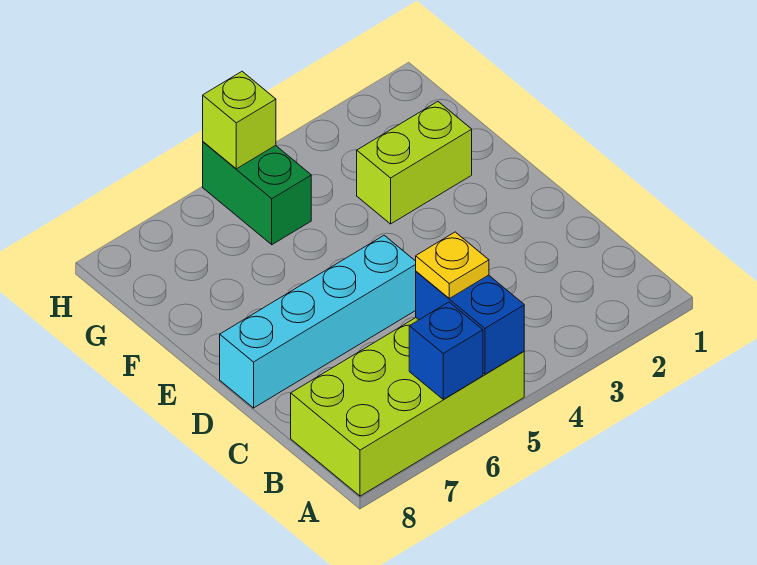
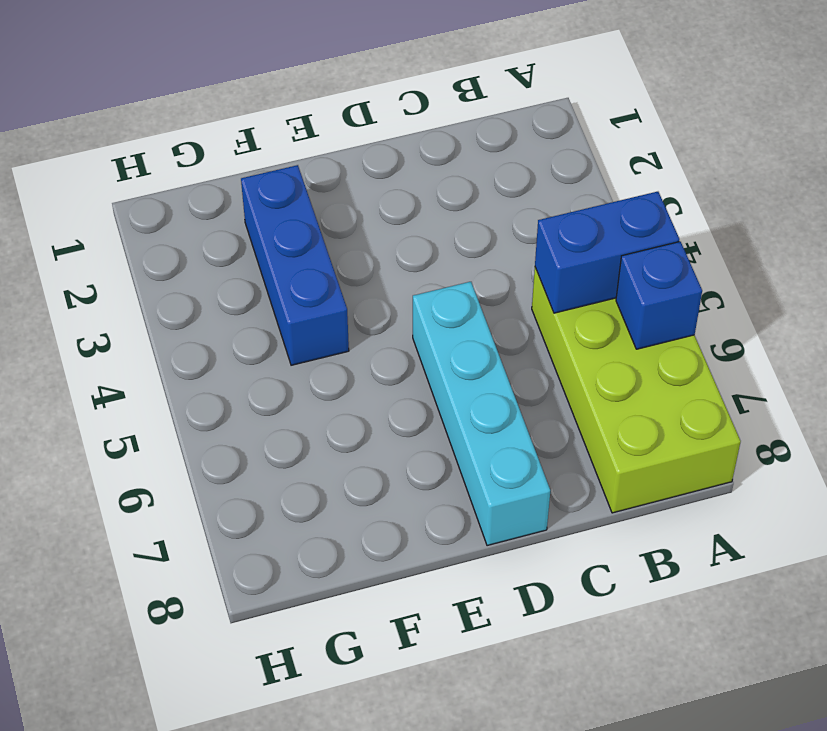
blue 1x3 brick [241,165,349,365] -> lime 1x2 brick [357,102,472,224]
none -> green 1x2 brick [203,142,311,245]
none -> lime 1x1 brick [203,71,276,169]

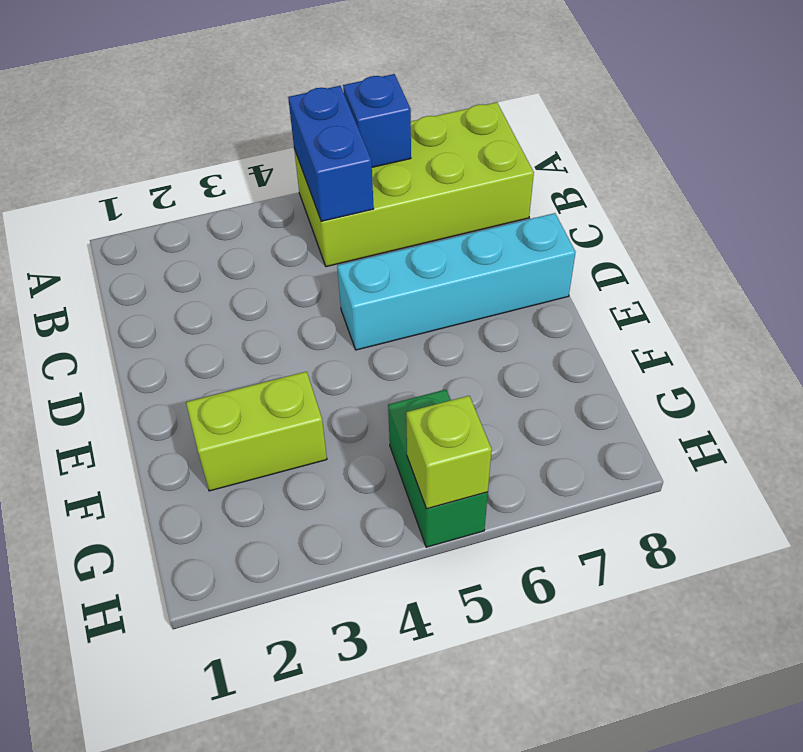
none -> yellow 1x1 plate [416,232,489,298]

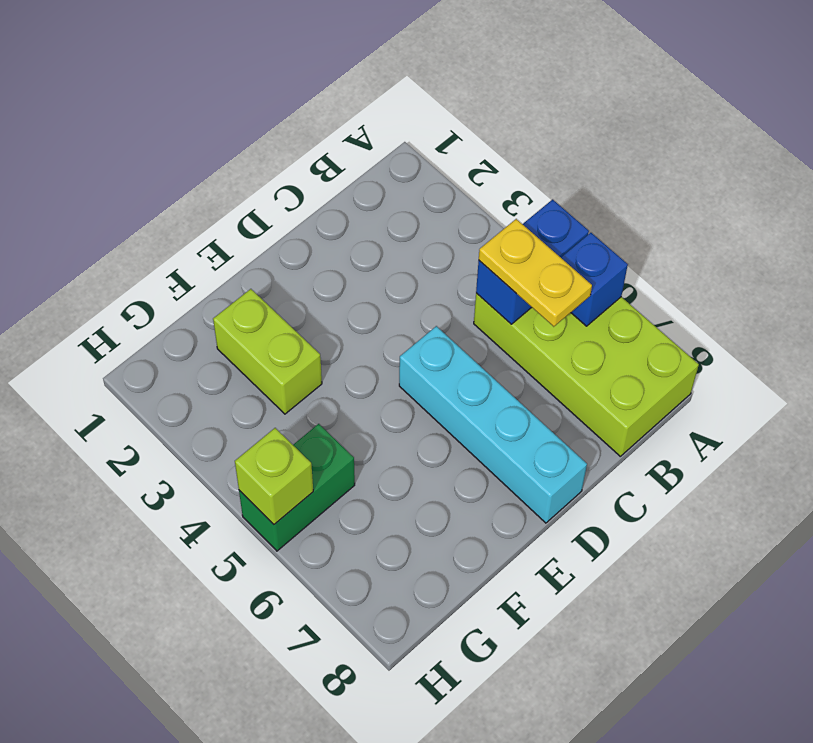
yellow 1x2 plate [479,219,592,327] -> yellow 1x1 plate [416,232,489,298]

